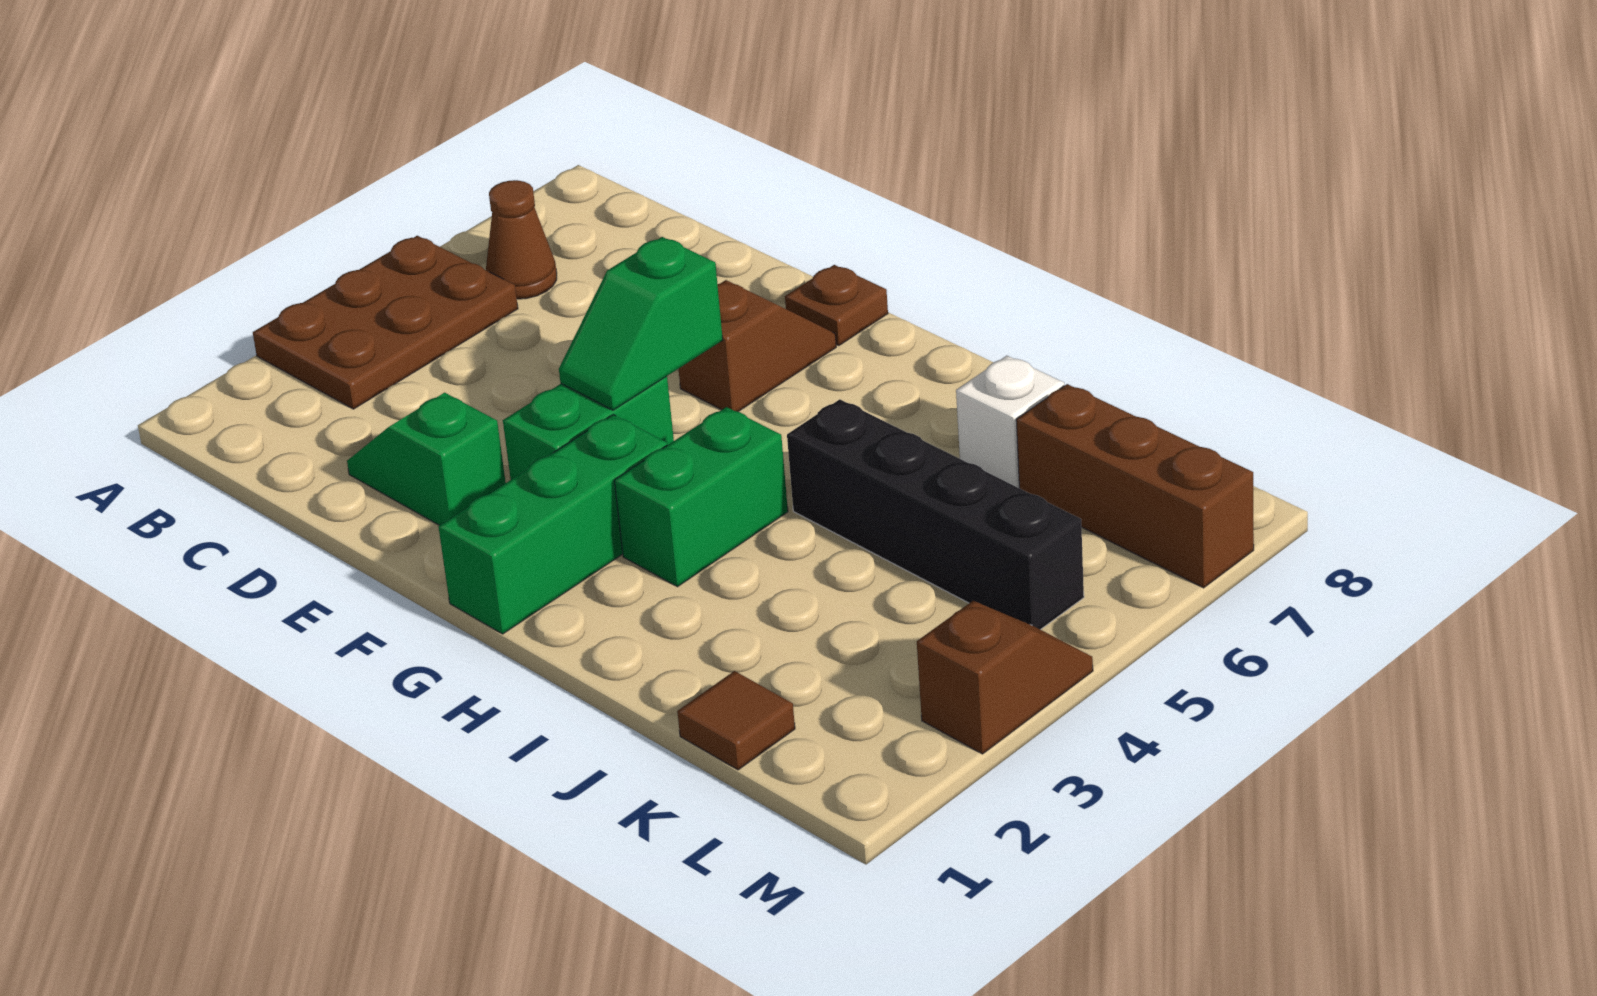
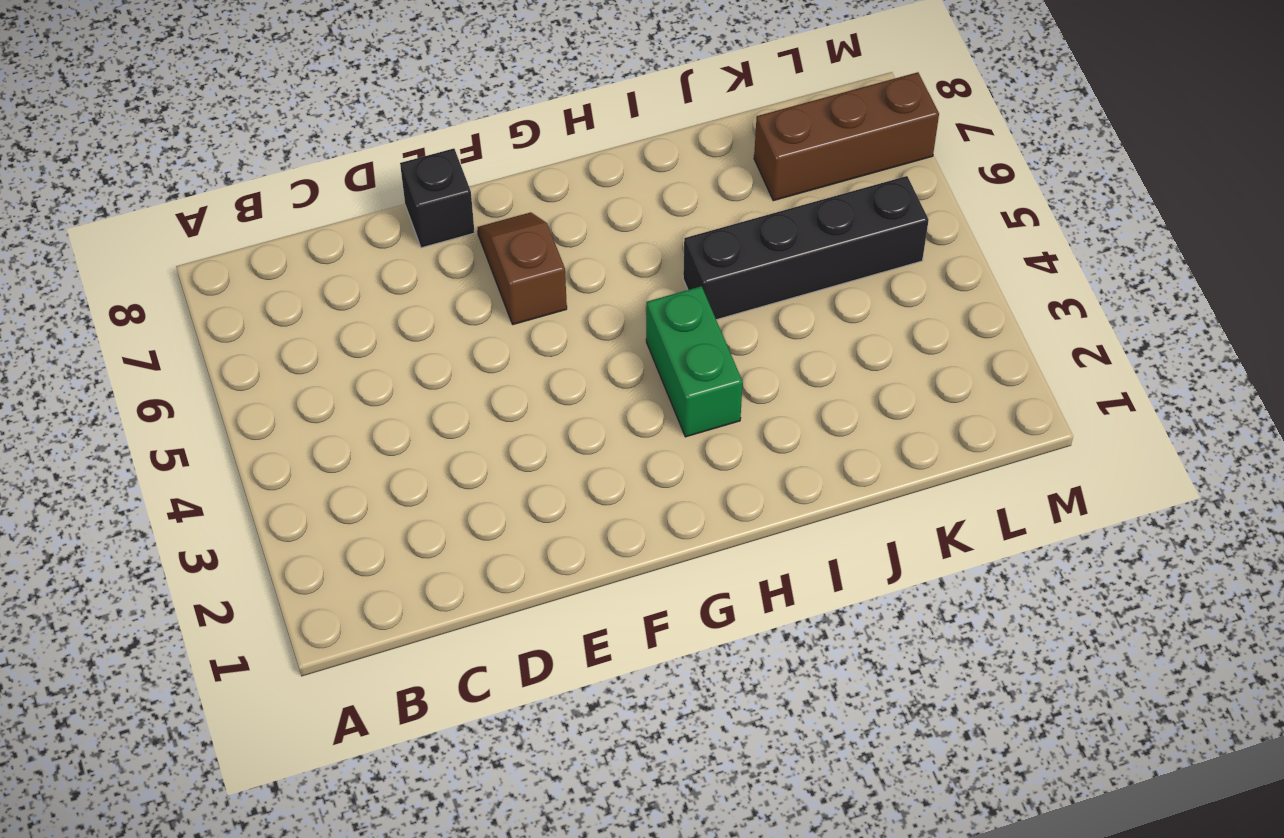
black 1x1 brick [400,149,475,248] -> none
none -> brown 2x3 plate [253,236,518,409]
none -> brown 1x1 cone [486,180,557,299]
none -> green 1x2 slope [347,393,506,525]

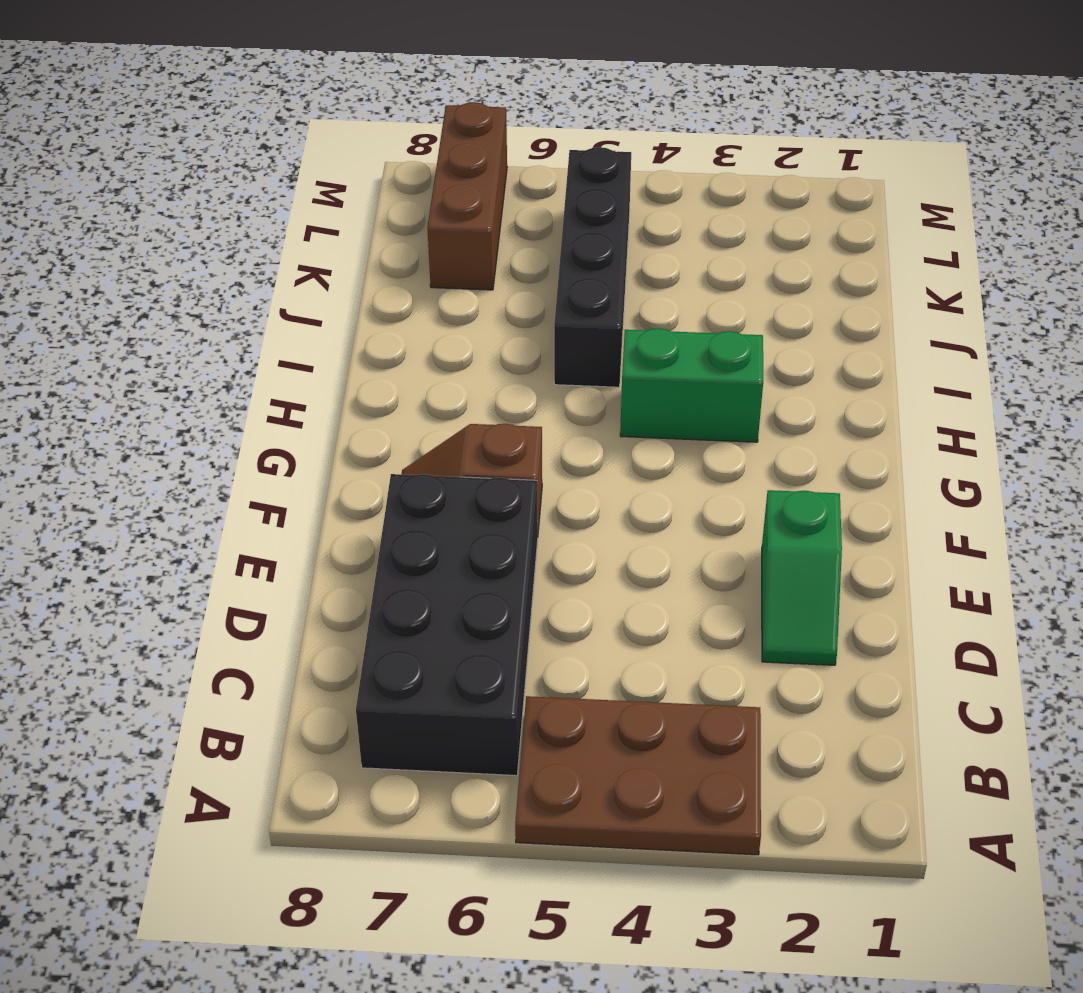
black 2x4 brick [356,474,538,776] -> brown 1x1 cone [486,180,557,299]
none -> green 1x2 brick [503,376,674,479]
none -> brown 1x1 plate [785,265,888,346]
none -> green 1x3 brick [438,415,667,634]

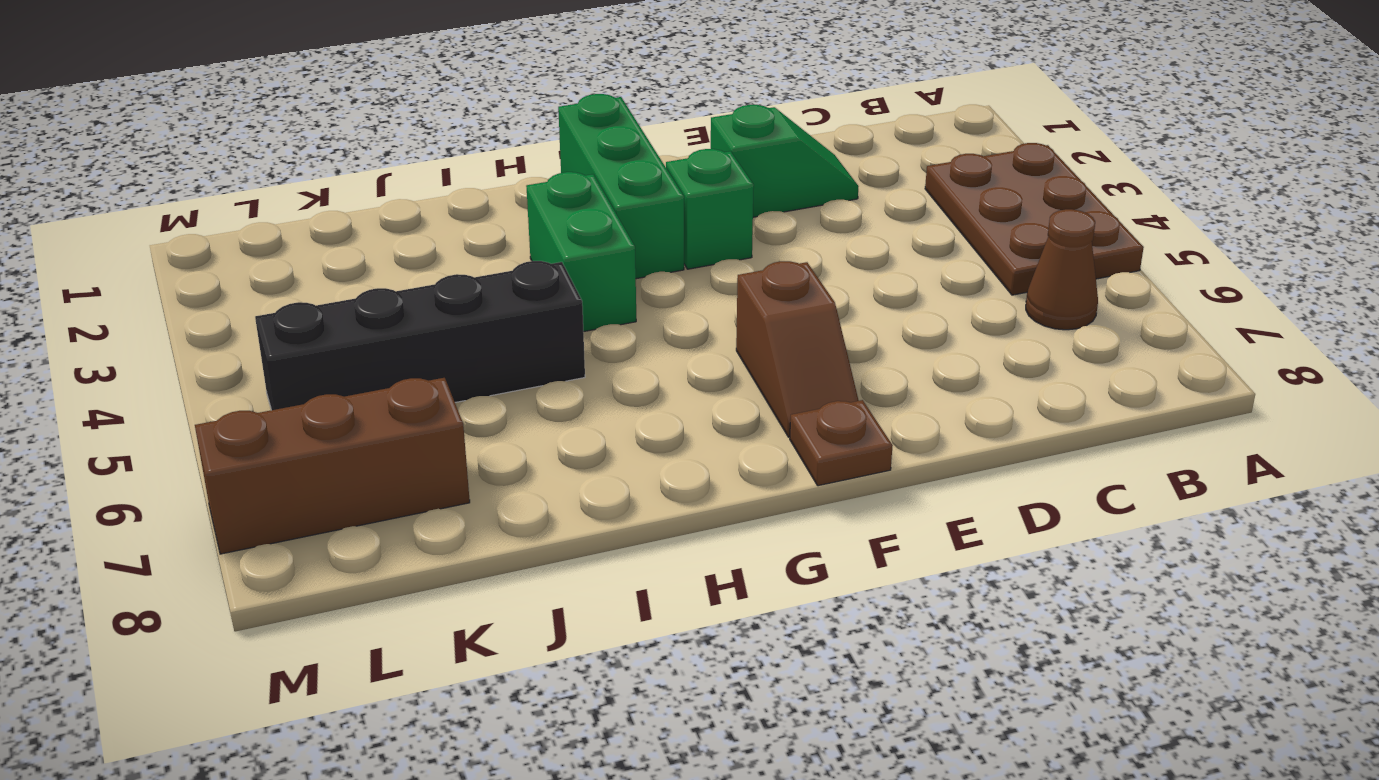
green 1x1 brick [666,149,754,269] -> green 1x2 brick [503,376,674,479]
none -> white 1x1 brick [956,356,1064,488]
none -> brown 1x1 tile [677,671,795,770]
none -> brown 1x2 slope [917,601,1093,754]

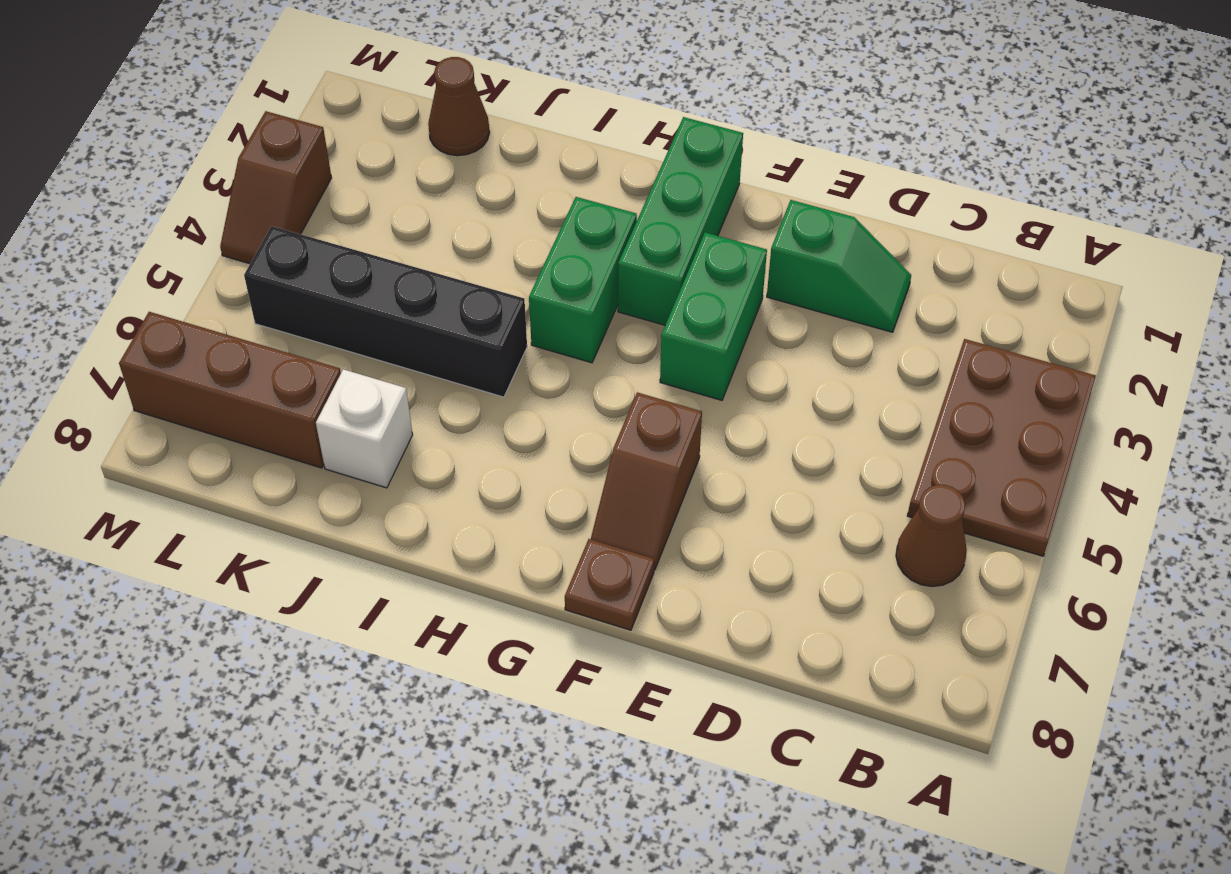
brown 1x1 cone [428,57,490,156] -> brown 1x1 tile [677,671,795,770]
none -> green 1x2 slope [559,237,723,410]

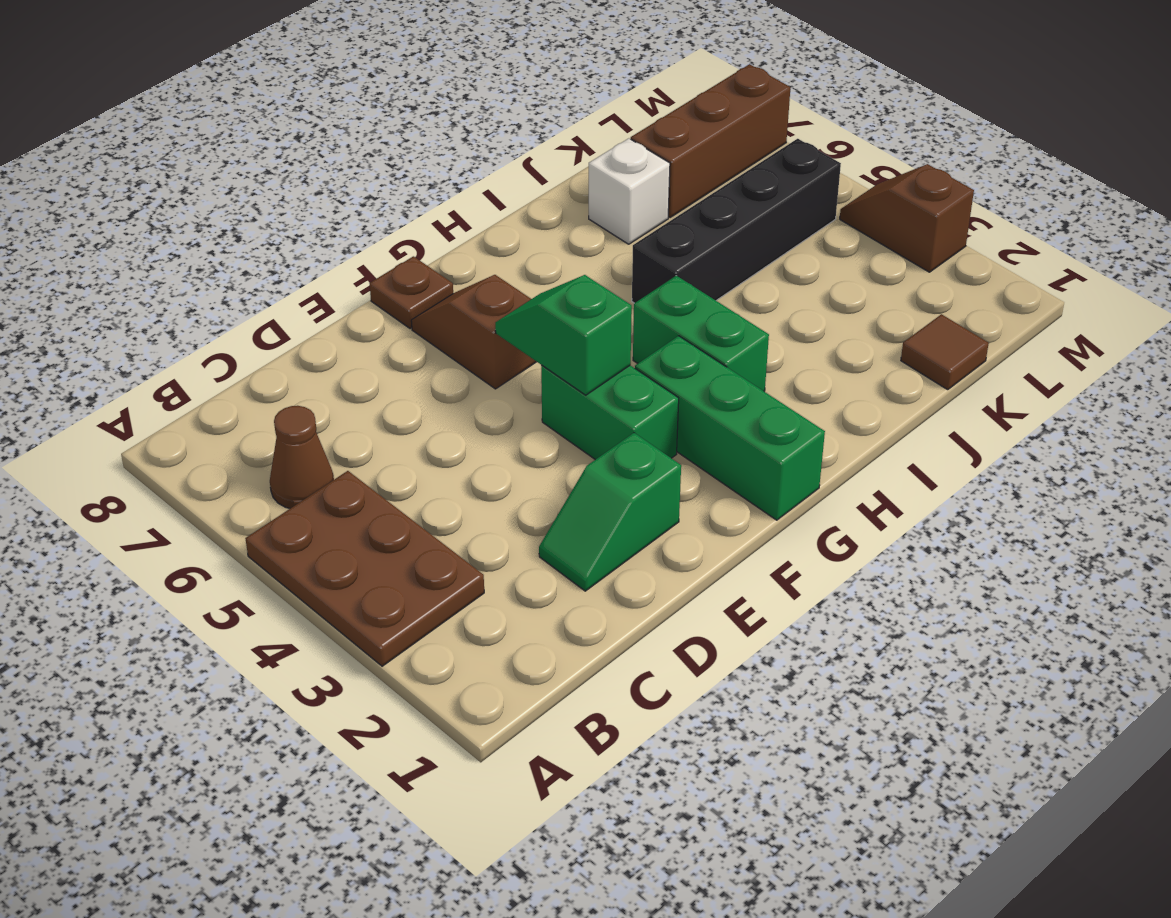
green 1x2 slope [495,275,632,395] -> green 1x2 slope turned to [559,237,723,410]

